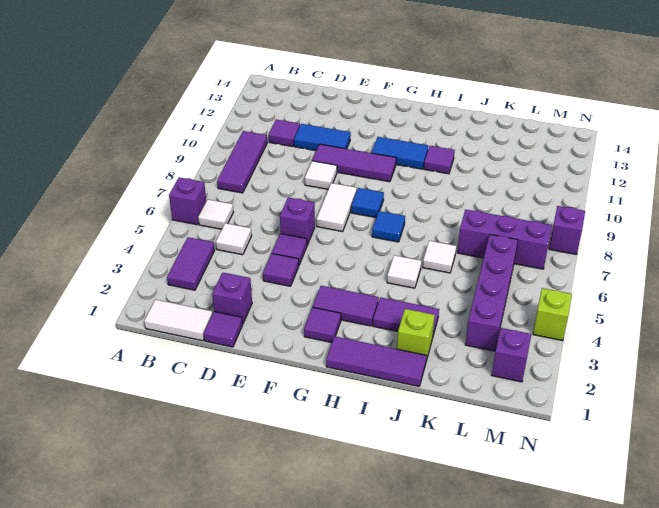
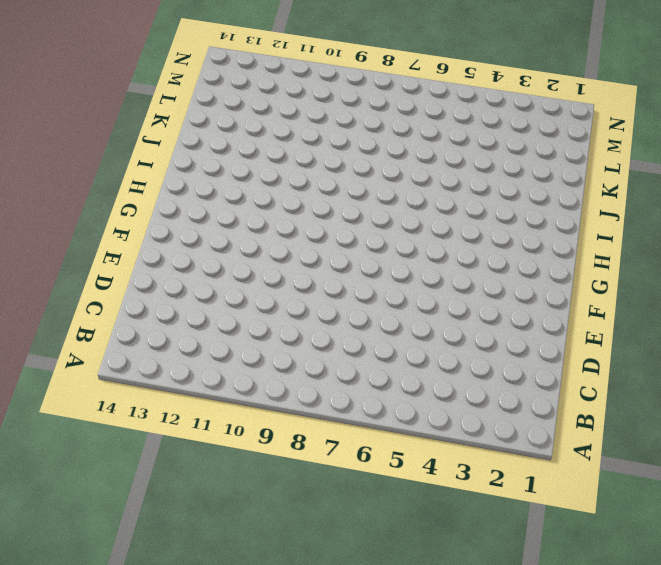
none -> purple 1x1 brick [169,177,206,225]
none -> white 1x2 tile [144,299,213,341]
none -> purple 1x2 tile [167,237,215,290]
none -> white 1x1 tile [198,199,233,229]

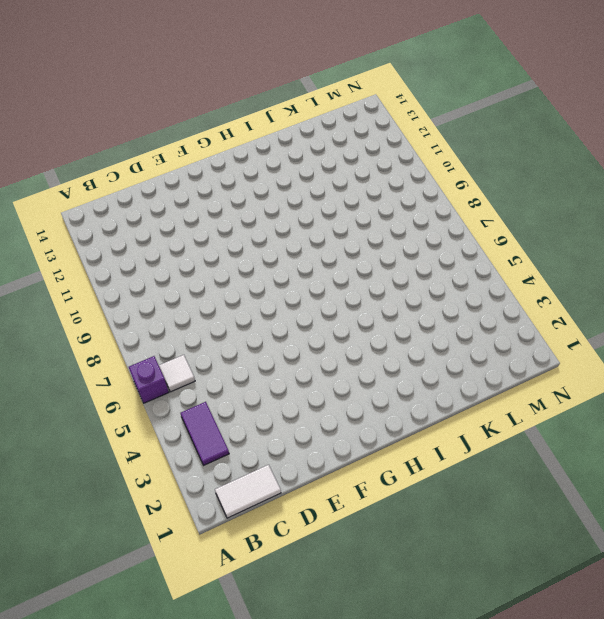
none -> purple 1x3 tile [217,131,267,193]
none -> white 1x1 tile [216,223,252,255]
none -> purple 1x1 tile [269,119,300,147]
none -> purple 1x1 tile [204,312,243,347]

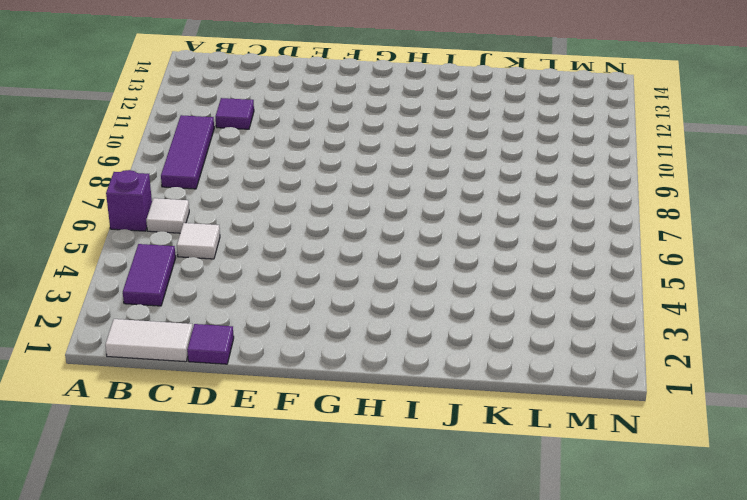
none -> purple 1x1 brick [212,273,252,324]
none -> blue 1x2 tile [294,124,351,151]
none -> purple 1x1 tile [263,254,299,286]
none -> purple 1x1 tile [272,234,307,265]

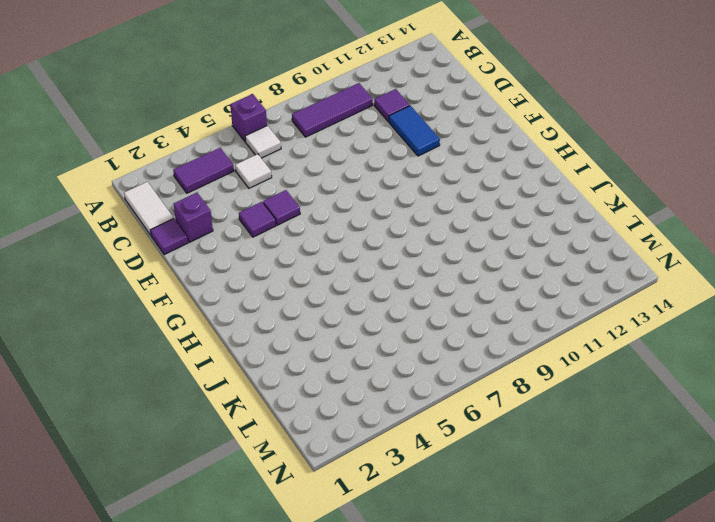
none -> purple 1x1 brick [280,197,315,245]
none -> white 1x1 tile [305,161,337,189]
none -> purple 1x3 tile [312,144,396,182]
none -> white 1x2 tile [316,183,357,232]

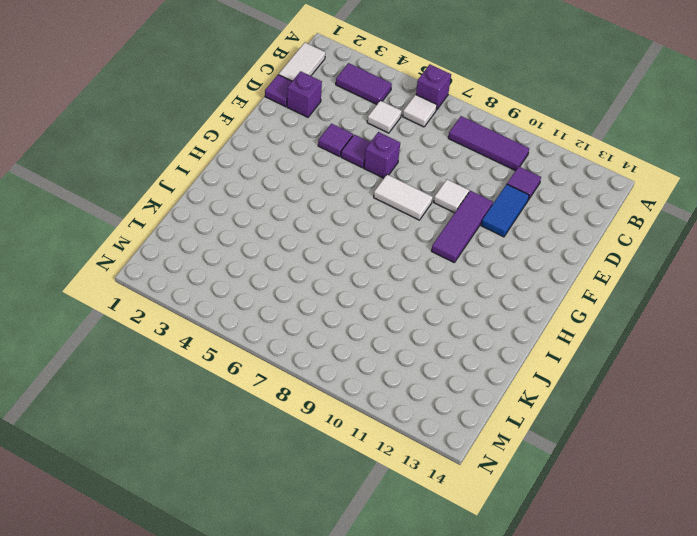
none -> purple 1x1 tile [304,307,341,343]
none -> purple 1x2 tile [313,286,379,326]
none -> blue 1x1 tile [351,188,384,218]
none -> blue 1x2 tile [372,137,428,169]

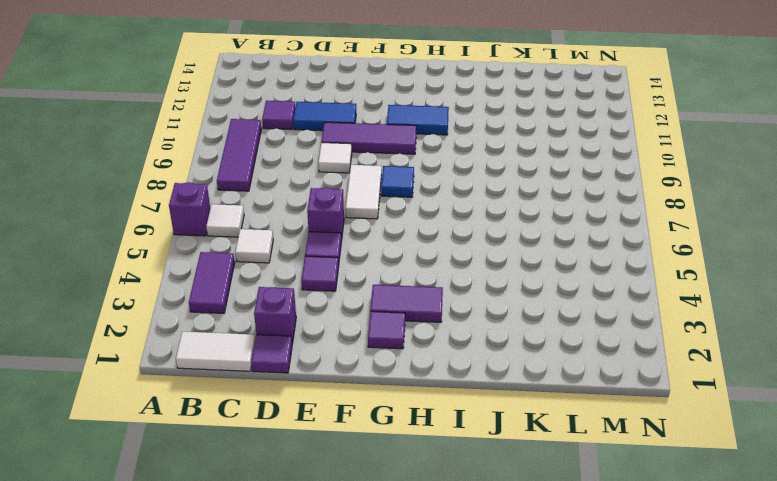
none -> purple 1x3 tile [326,336,427,386]
none -> blue 1x1 tile [372,211,405,242]
none -> purple 1x2 tile [373,297,439,335]
none -> white 1x1 tile [387,255,421,288]

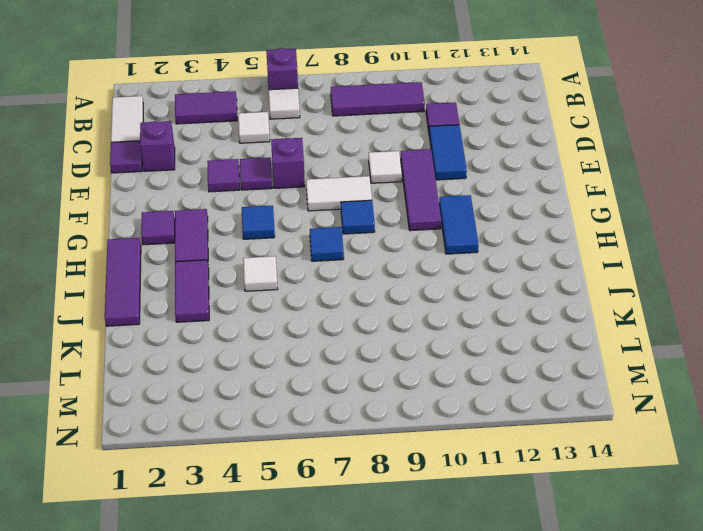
blue 1x1 tile [242,206,275,239] -> none
none -> purple 1x1 tile [424,146,455,174]
none -> lime 1x1 brick [397,309,435,361]
none -> white 1x1 tile [423,241,456,273]
none -> purple 1x3 brick [457,209,552,269]

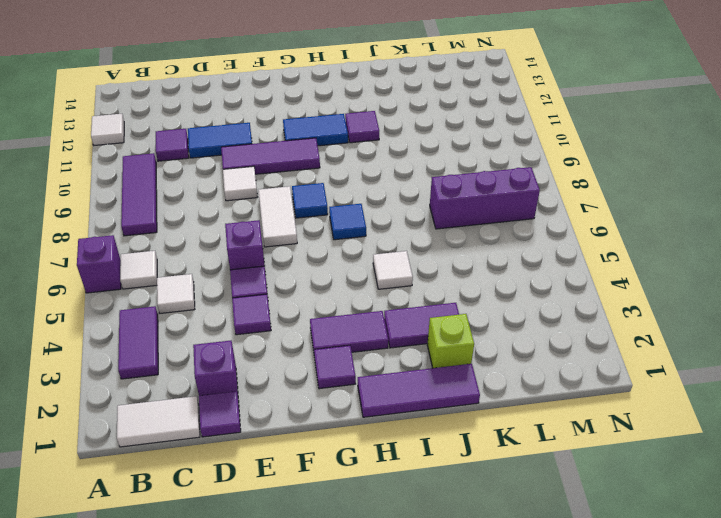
white 1x1 tile [91,114,124,145] -> white 1x1 tile moved to [423,241,456,273]
none -> purple 1x4 brick [465,235,518,351]
none -> purple 1x1 brick [492,328,531,382]
none -> lime 1x1 brick [533,288,572,341]
none -> purple 1x1 brick [549,206,585,255]

